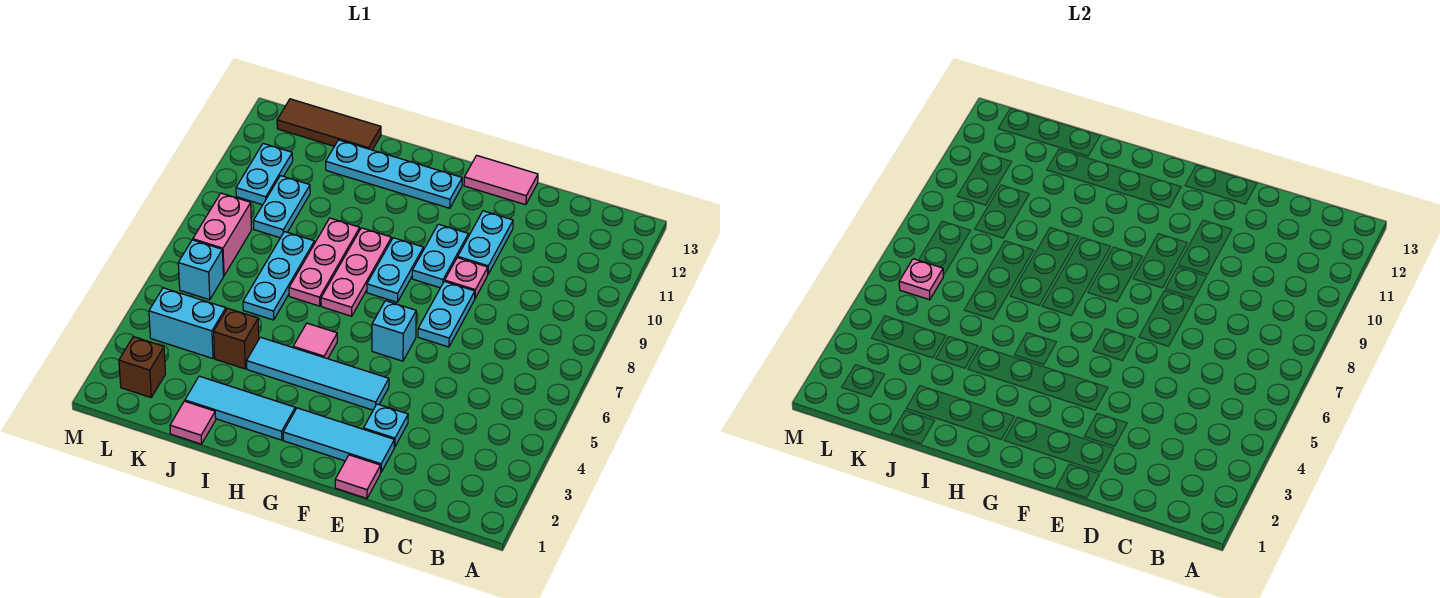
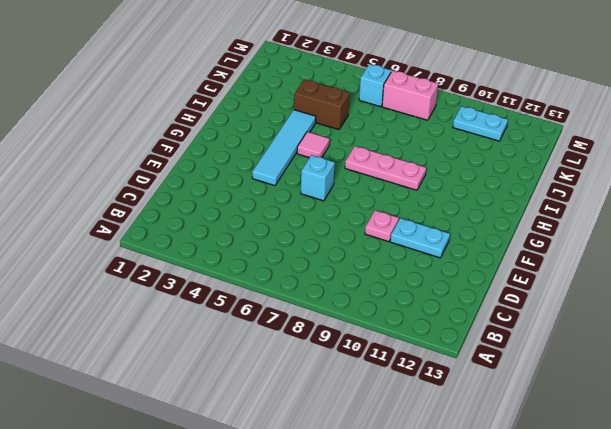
brown 1x2 brick [294,80,350,130] -> brown 1x1 brick [214,308,259,369]
none -> pink 1x1 tile [335,455,381,498]
none -> cyan 1x3 tile [283,408,394,472]
none -> cyan 1x1 plate [363,404,408,447]

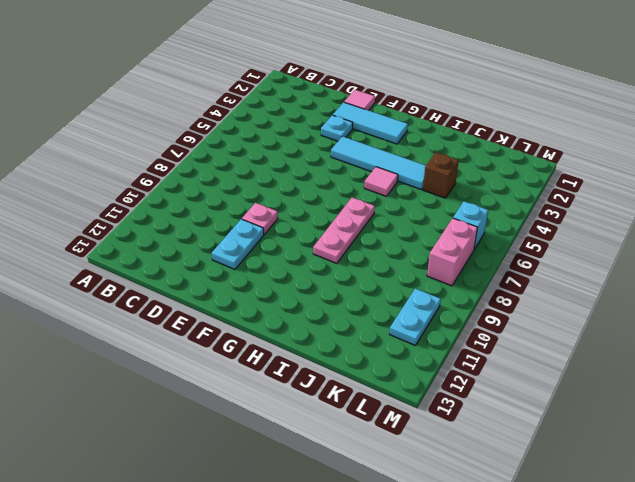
none -> cyan 1x2 plate [418,281,475,347]
none -> pink 1x2 tile [464,155,538,205]
none -> cyan 1x1 brick [372,301,416,361]

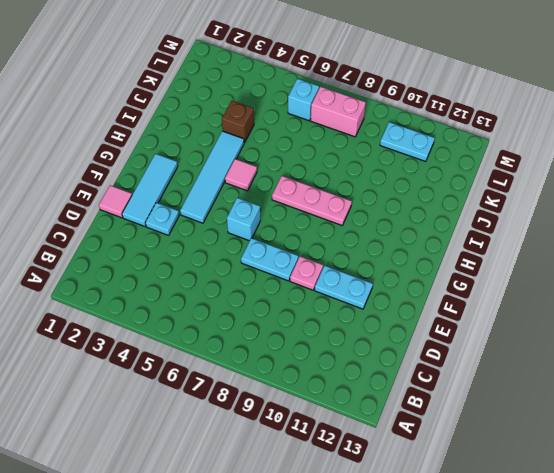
none -> pink 1x2 tile [464,155,538,205]
none -> cyan 1x2 plate [412,224,468,288]
none -> cyan 1x2 plate [367,238,423,302]

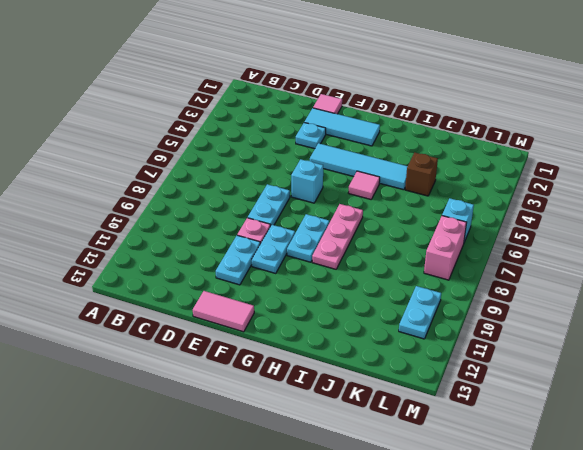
none -> cyan 1x4 plate [326,140,462,208]
none -> cyan 1x3 tile [185,376,295,440]
none -> pink 1x3 plate [289,218,360,306]

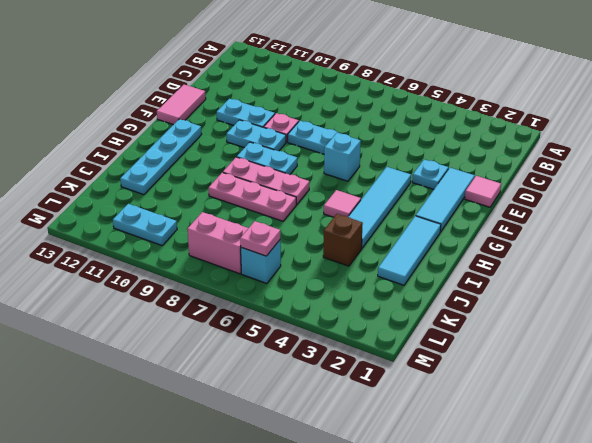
none -> pink 1x1 tile [170,401,216,444]
none -> cyan 1x3 plate [243,232,314,320]
none -> brown 1x3 tile [277,99,381,150]

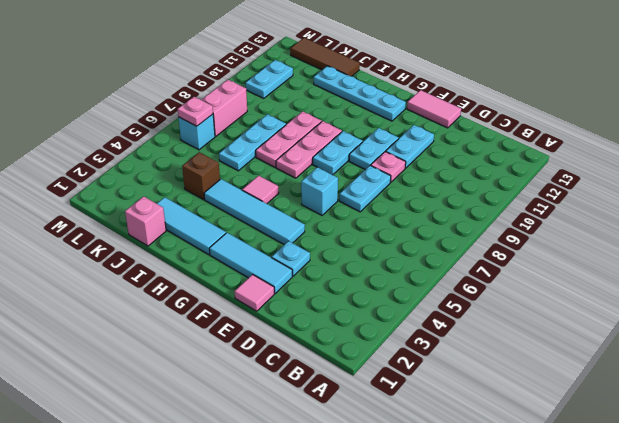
pink 1x1 brick [125,196,166,246] -> pink 1x1 tile [170,401,216,444]
none -> cyan 1x2 brick [149,288,226,358]
none -> cyan 1x2 plate [253,176,310,238]
none -> brown 1x1 brick [119,337,166,397]

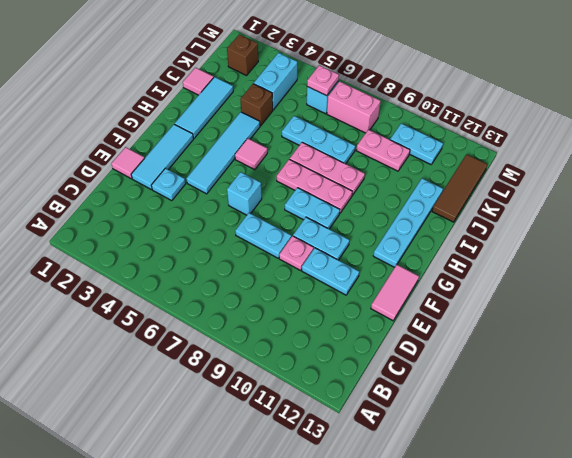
pink 1x2 plate [356,130,410,171] -> cyan 1x2 plate [253,176,310,238]

